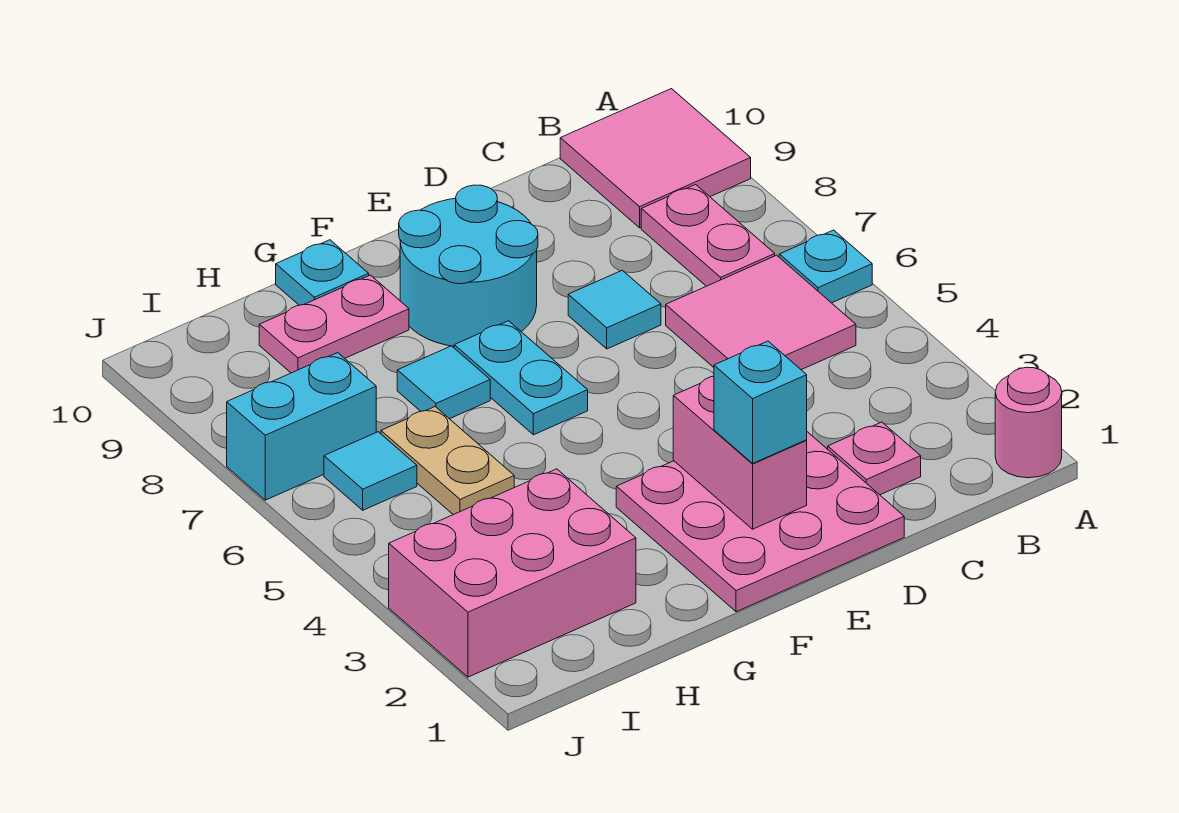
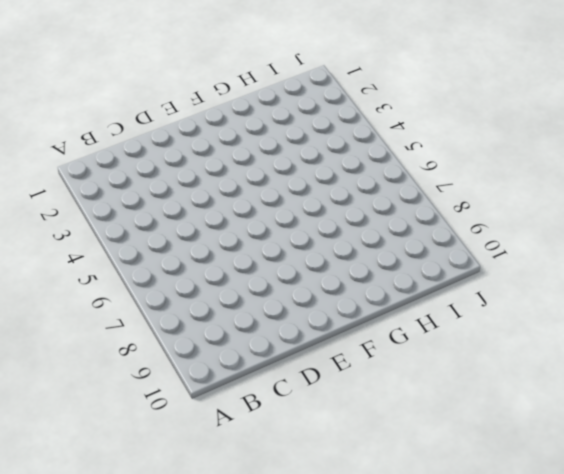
none -> pink 1x1 round brick [995,367,1062,478]
none -> cyan 1x1 plate [779,230,872,303]
none -> pink 2x2 tile [560,89,751,228]

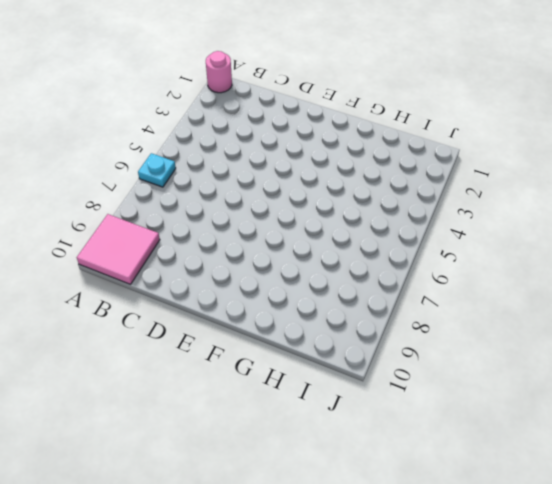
none -> pink 2x2 tile [666,255,856,370]
none -> pink 1x2 plate [641,185,775,286]
none -> pink 1x1 plate [828,422,921,495]

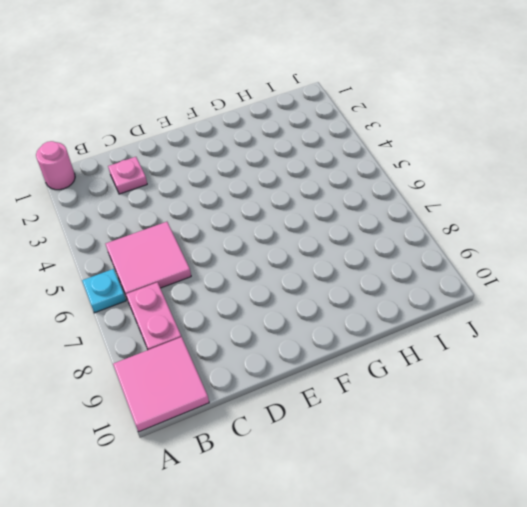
none -> pink 3x3 plate [616,432,904,612]
none -> cyan 1x1 tile [568,270,661,349]
none -> cyan 2x2 round brick [399,185,538,346]

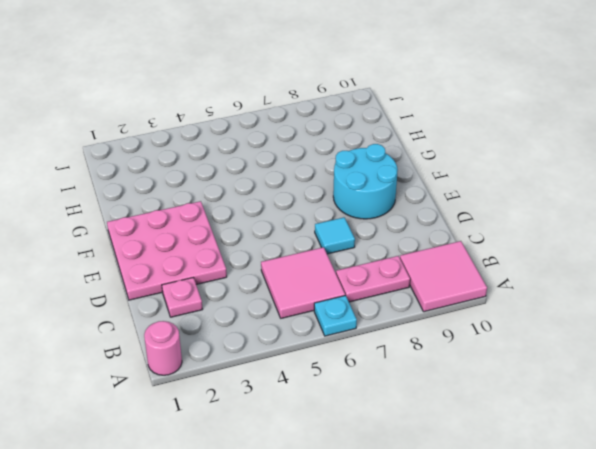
none -> cyan 1x2 plate [454,321,588,435]
none -> cyan 1x1 tile [397,346,490,419]
none -> pink 1x2 plate [259,275,409,373]

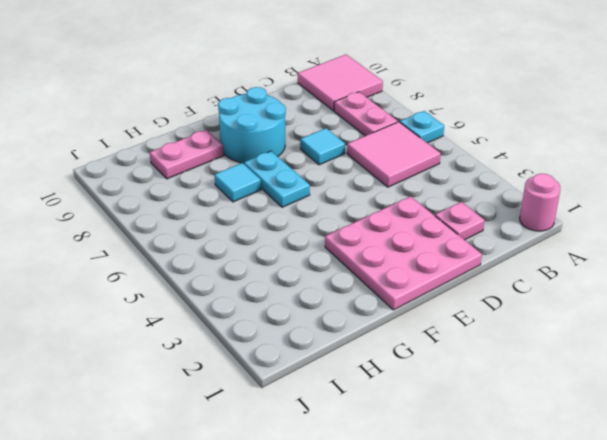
none -> cyan 1x1 plate [276,240,369,305]
none -> pink 2x3 brick [389,469,636,677]
none -> tan 1x2 plate [381,407,514,515]

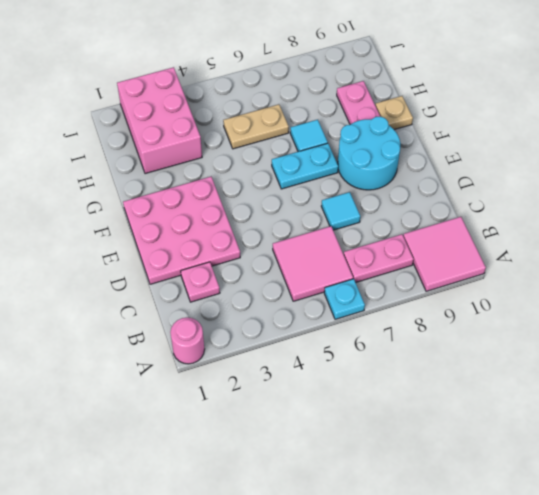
tan 1x1 plate [375,96,413,130] -> cyan 1x1 plate [276,240,369,305]
none -> cyan 1x1 tile [324,432,417,510]
none -> cyan 1x2 brick [227,353,376,500]
none -> pink 1x2 brick [673,376,807,529]

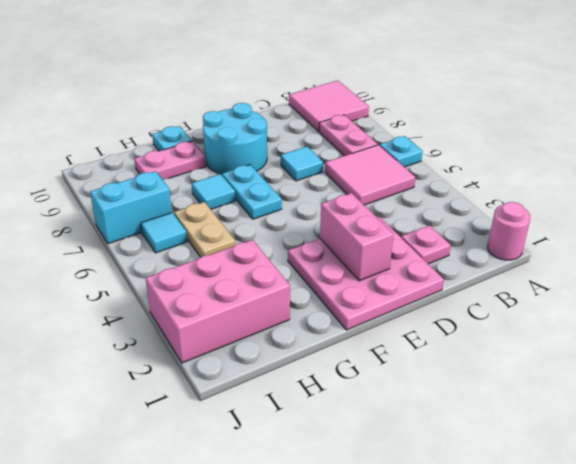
none -> cyan 1x1 brick [714,341,807,463]

